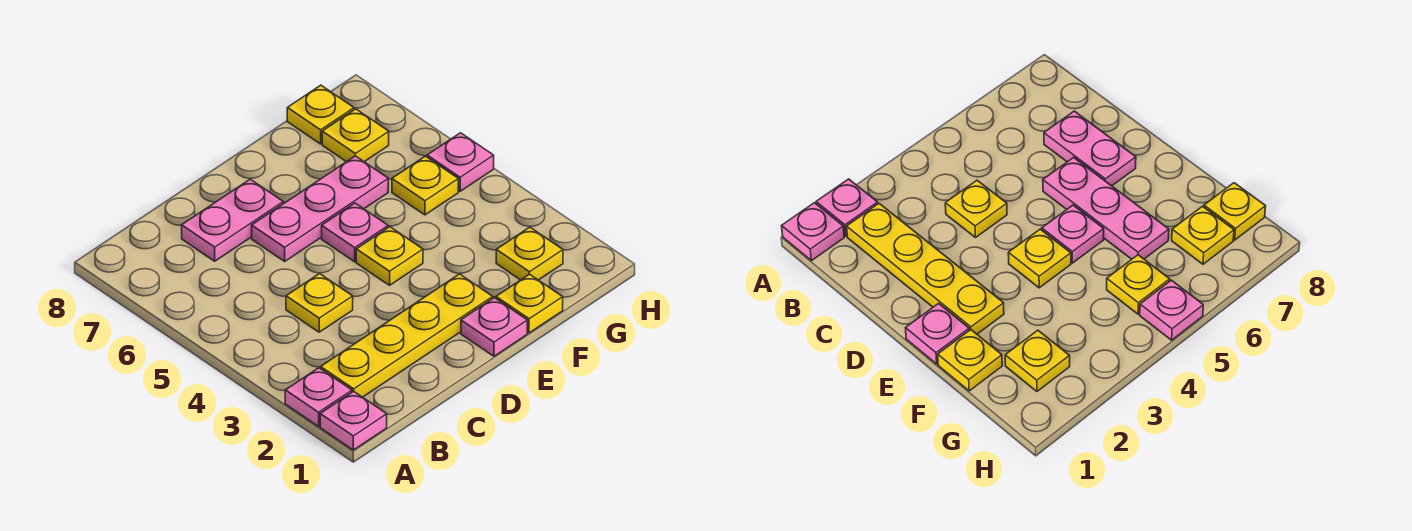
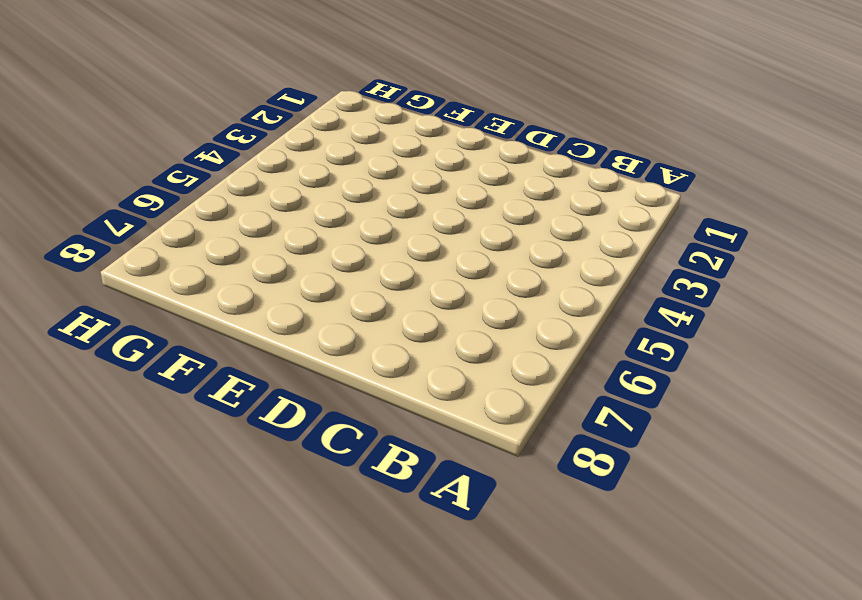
none -> pink 1x1 plate [320,391,387,450]
none -> pink 1x1 plate [285,368,352,426]
none -> yellow 1x4 plate [321,274,493,397]

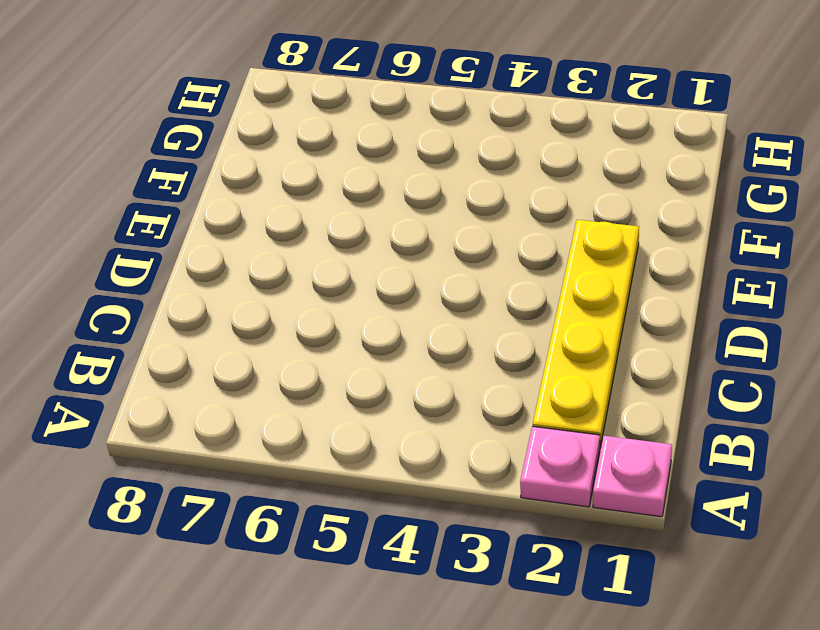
none -> yellow 1x1 plate [286,274,353,332]
none -> pink 1x2 plate [182,179,283,261]
none -> pink 1x3 plate [252,156,388,261]

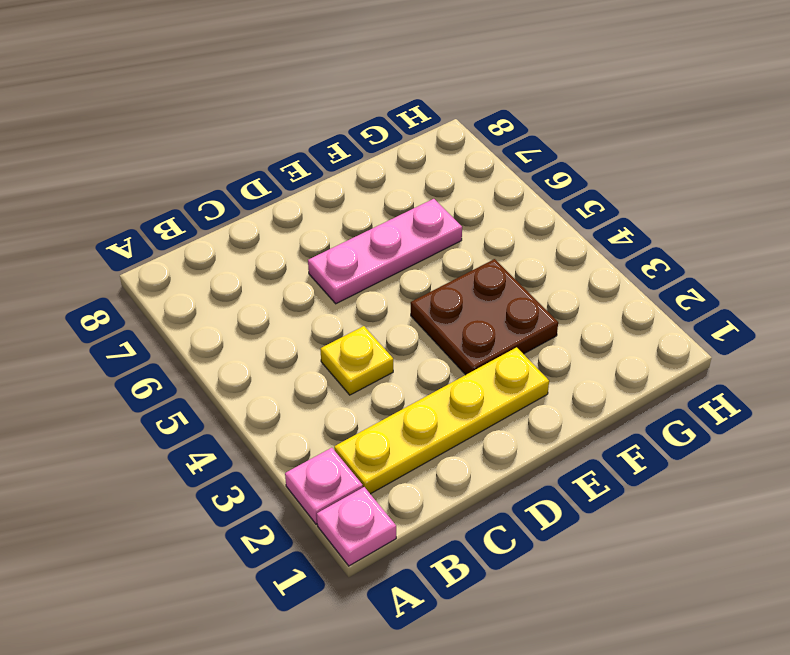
brown 2x2 plate [411,259,558,375] -> yellow 1x1 plate [356,227,423,285]
none -> pink 1x2 plate [182,179,283,261]
none -> pink 1x1 plate [461,298,527,356]
none -> pink 1x1 plate [322,203,388,262]

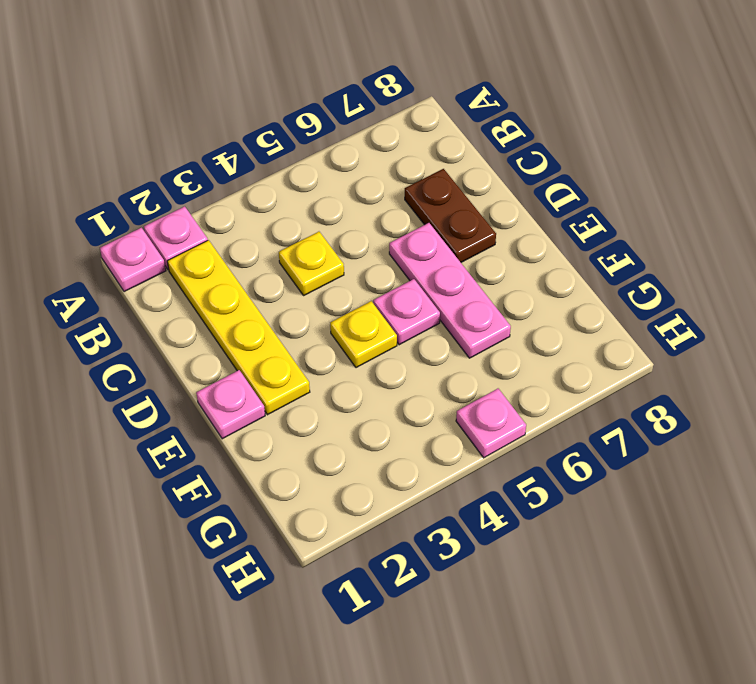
brown 1x2 plate [405,169,496,262] -> pink 1x2 plate [182,179,283,261]
none -> yellow 1x1 plate [496,274,563,333]
none -> yellow 1x1 plate [496,227,563,280]
none -> yellow 1x1 plate [392,156,458,215]

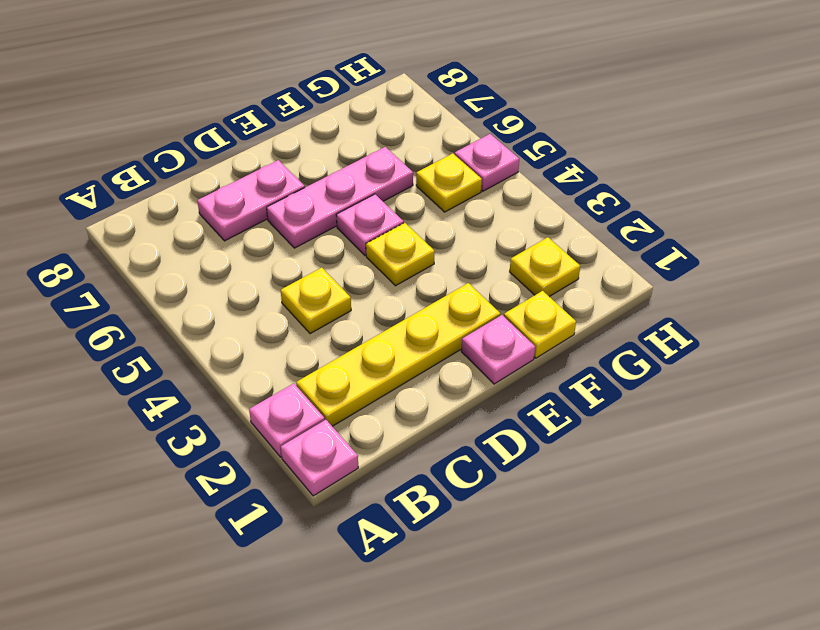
none -> yellow 1x1 plate [322,109,389,162]
none -> yellow 1x1 plate [287,85,354,144]

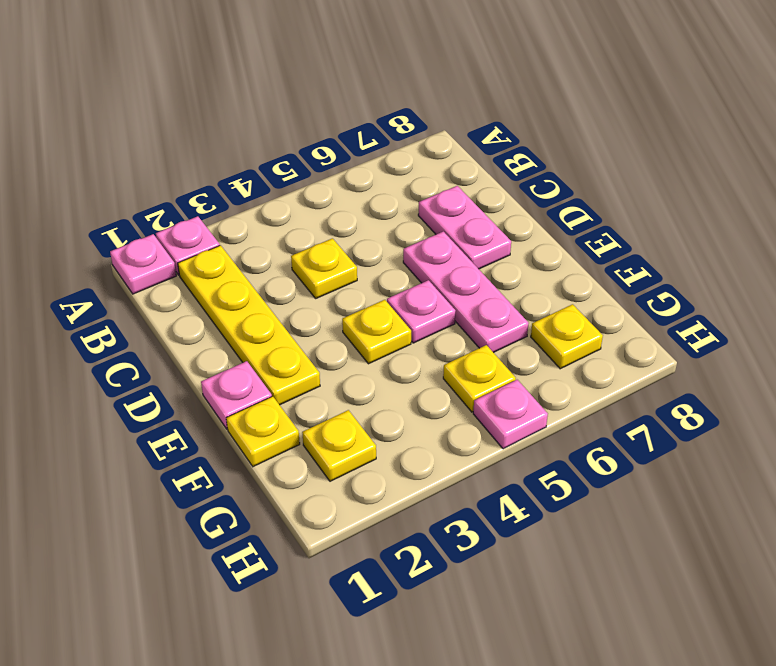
none -> yellow 1x1 plate [287,85,354,144]

